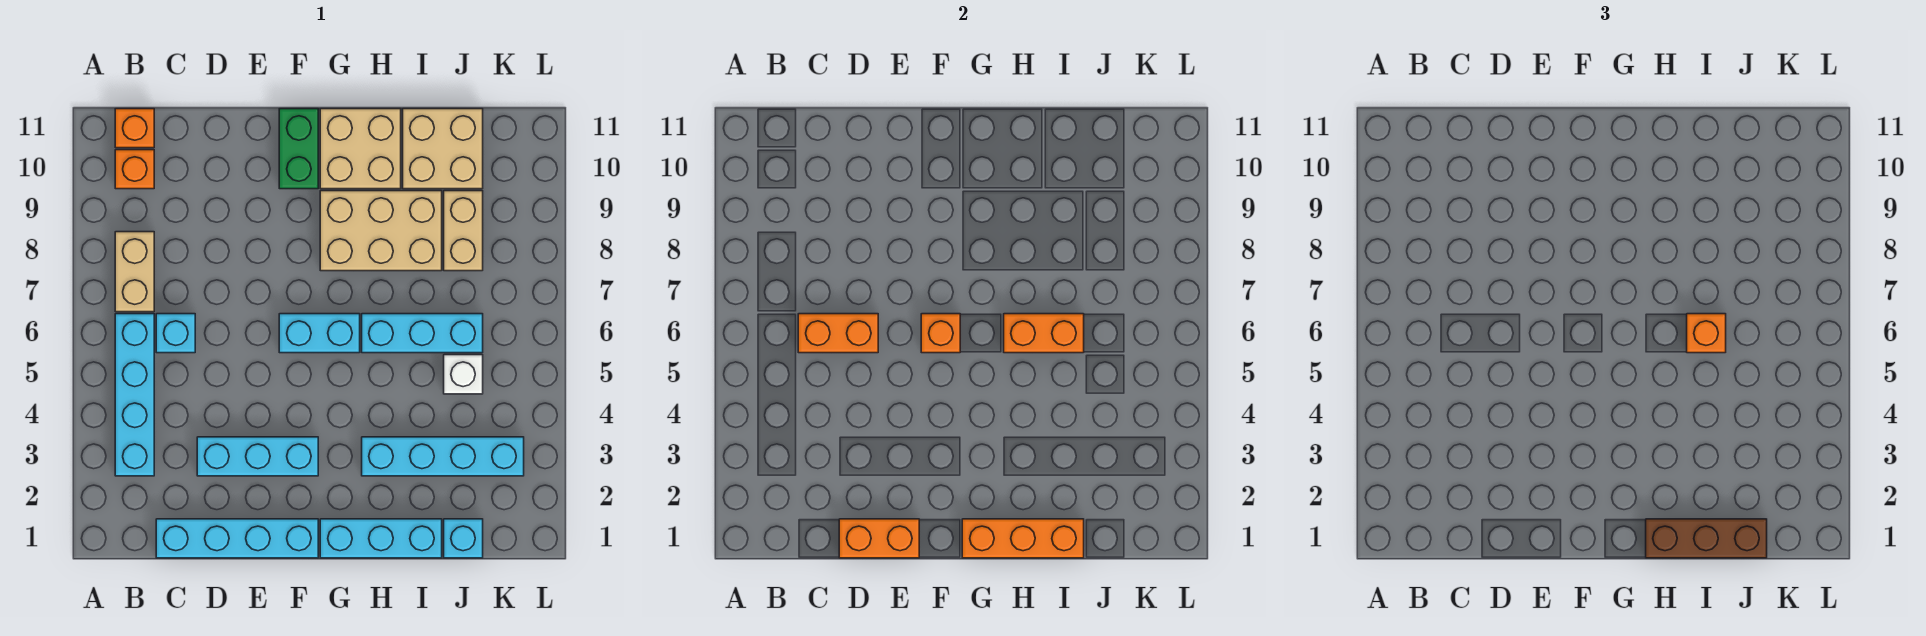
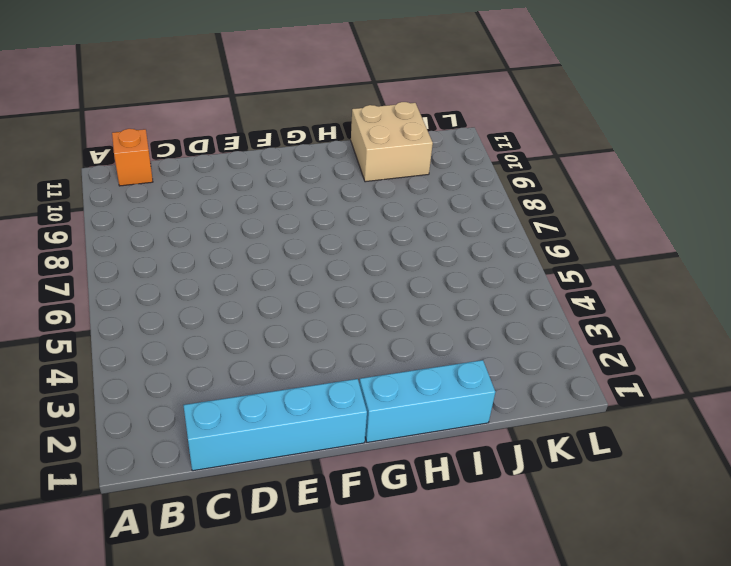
none -> cyan 1x4 brick [115,314,154,476]
none -> tan 1x2 brick [115,232,154,312]
none -> orange 1x1 brick [115,150,154,189]

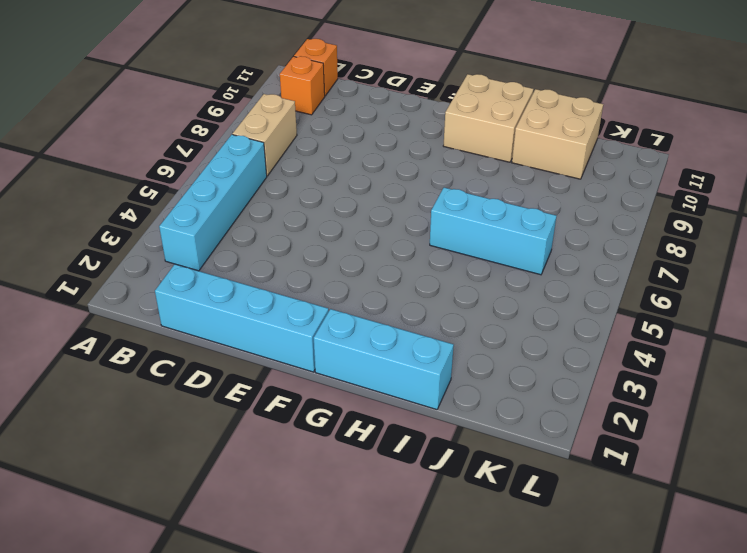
none -> cyan 1x1 brick [156,314,195,353]
none -> cyan 1x3 brick [197,437,318,476]
none -> cyan 1x2 brick [279,314,360,353]

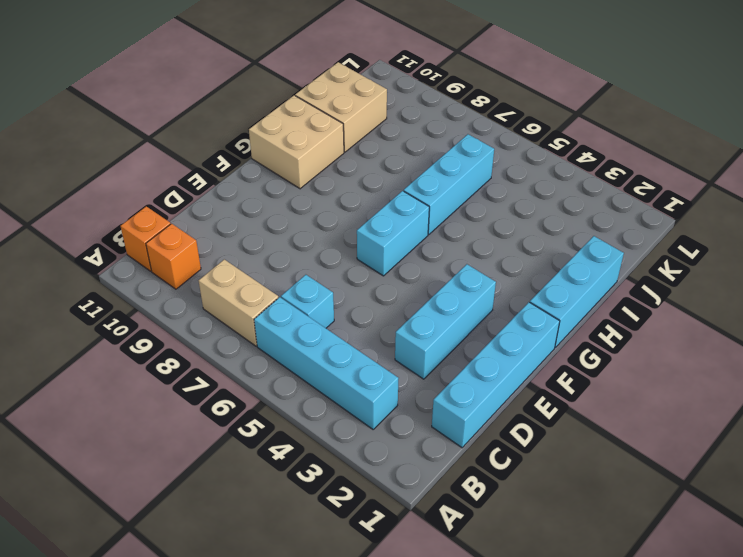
none -> green 1x2 brick [279,109,318,189]
none -> tan 2x3 brick [320,191,442,271]
none -> cyan 1x4 brick [362,437,524,476]

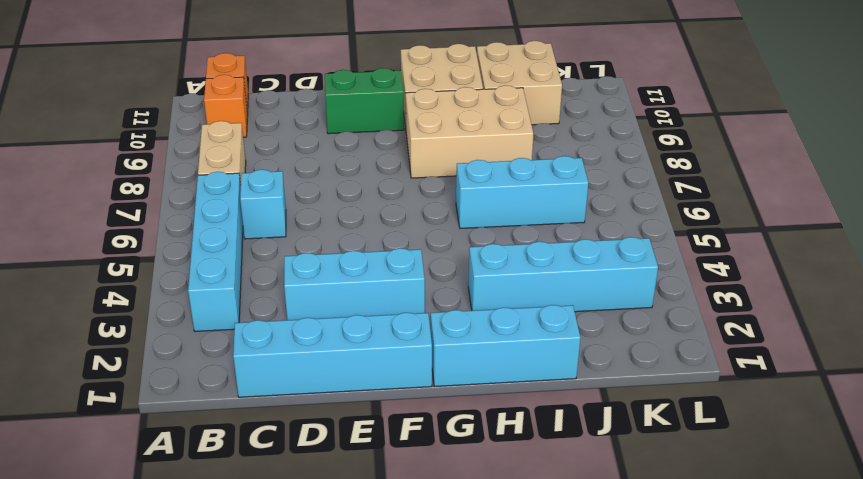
green 1x2 brick [325,68,404,134] -> green 1x2 brick turned to [279,109,318,189]
none -> cyan 1x2 brick [279,314,360,353]
none -> cyan 1x1 brick [444,519,483,558]
none -> white 1x1 brick [444,355,483,394]

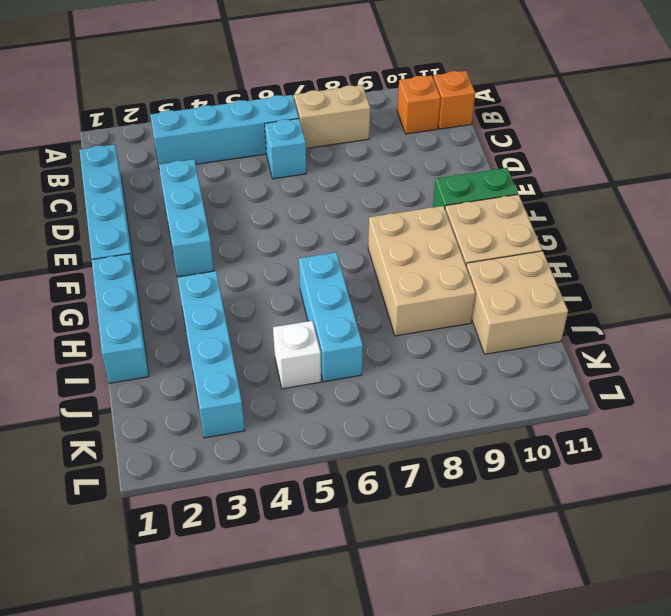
none -> cyan 1x2 brick [279,314,360,353]
none -> cyan 1x1 brick [444,519,483,558]
none -> tan 1x2 brick [444,191,483,271]

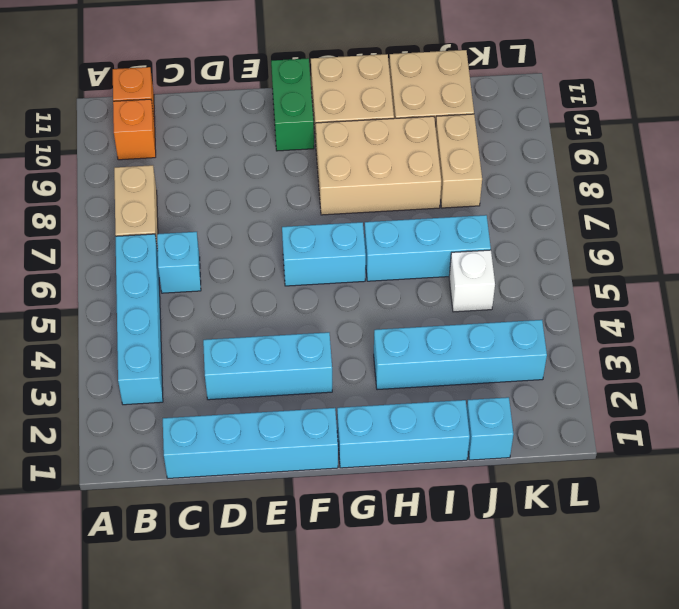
none -> orange 1x2 brick [798,314,878,353]
none -> orange 1x2 brick [839,519,919,558]
none -> orange 1x1 brick [921,314,960,353]

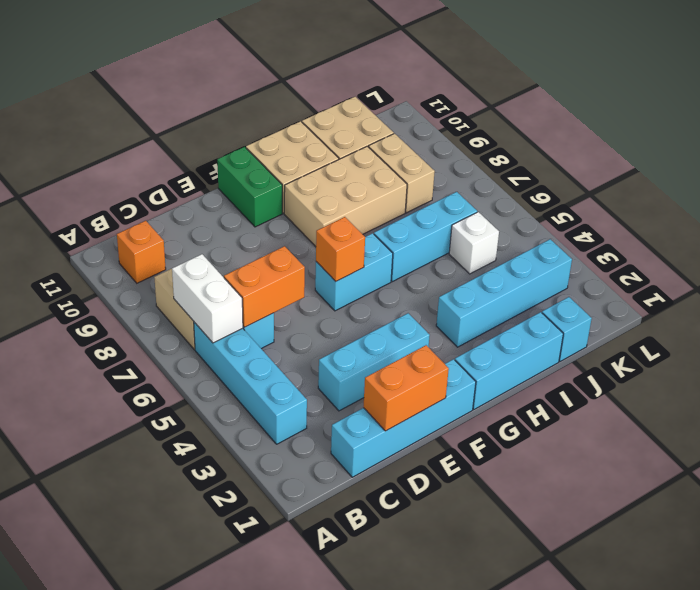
white 1x2 brick [172,254,243,343] -> none
none -> orange 1x1 brick [115,109,154,148]
none -> orange 1x3 brick [962,519,1084,558]
none -> orange 1x2 brick [1004,314,1084,353]

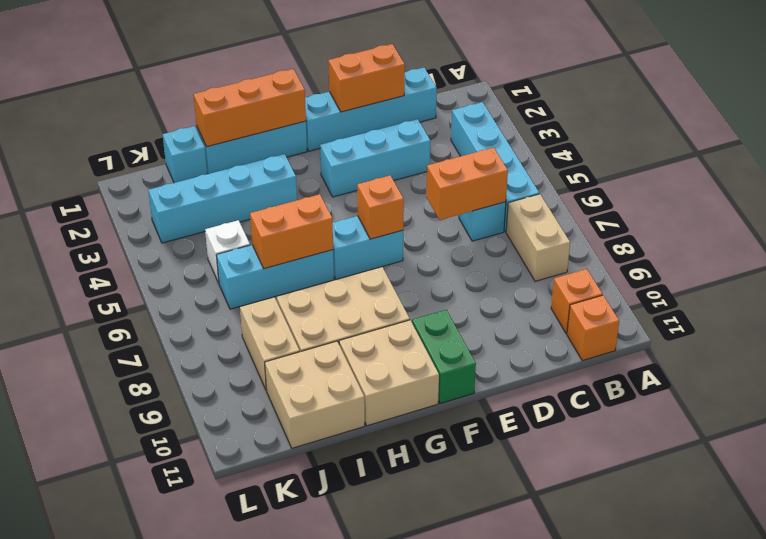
none -> brown 1x3 brick [1646,519,1767,558]
none -> orange 1x1 brick [1687,314,1726,353]

